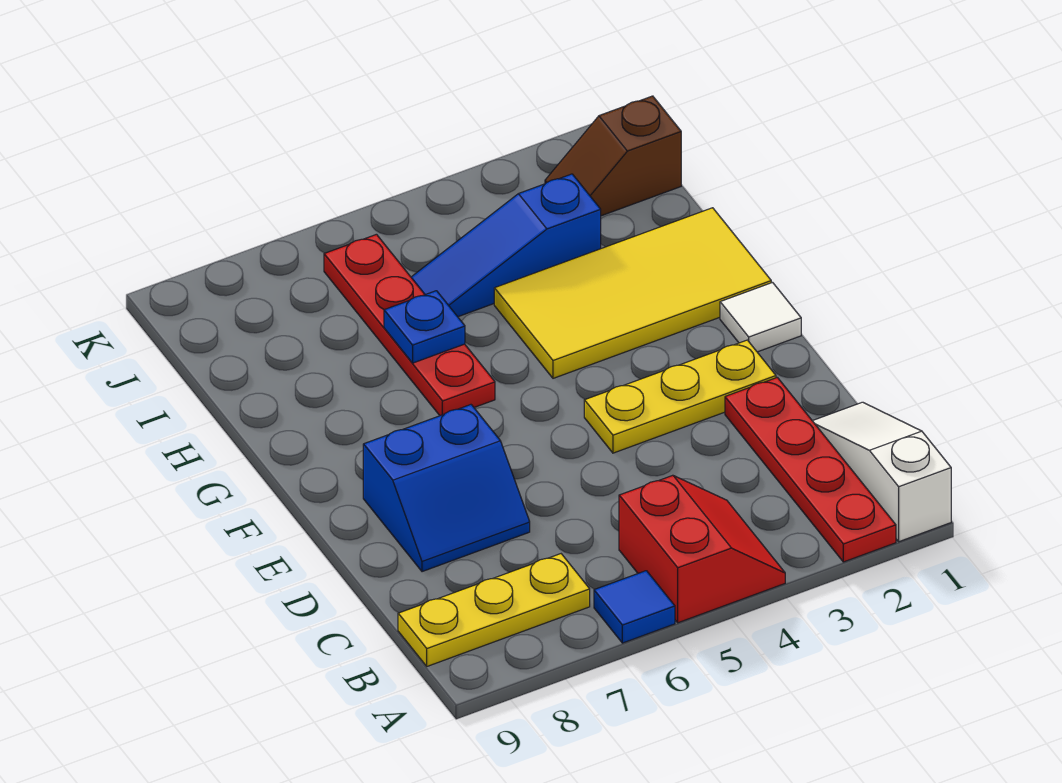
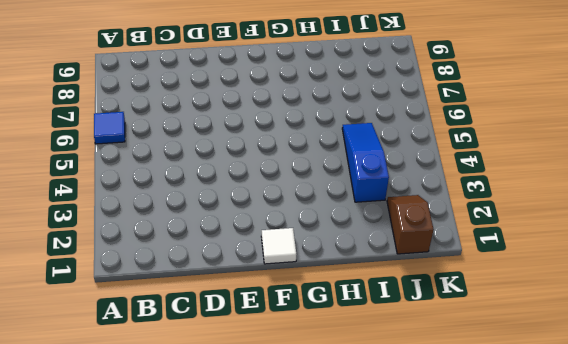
none -> white 1x3 slope [813,402,951,542]
none -> red 1x4 plate [725,377,896,562]
none -> red 2x2 slope [619,475,785,623]

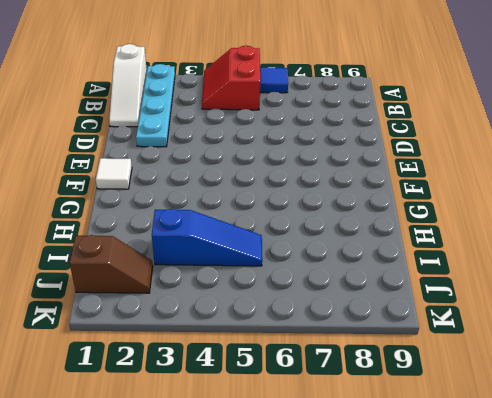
cyan 1x4 plate [136,64,175,147] -> red 1x4 plate [725,377,896,562]
none -> yellow 1x3 plate [398,554,590,666]
none -> blue 2x2 slope [363,405,530,572]
none -> yellow 1x3 plate [584,340,776,453]

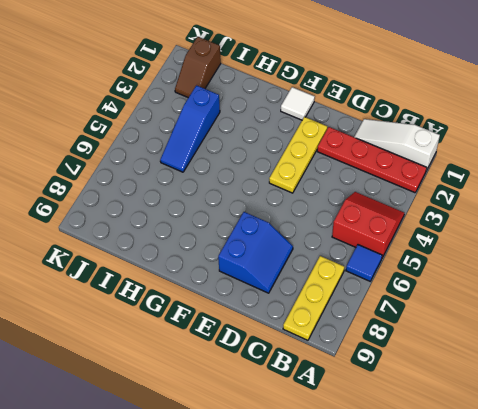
none -> yellow 2x4 tile [494,208,771,378]
none -> red 1x4 plate [324,234,495,416]
none -> blue 1x1 plate [384,291,465,363]

